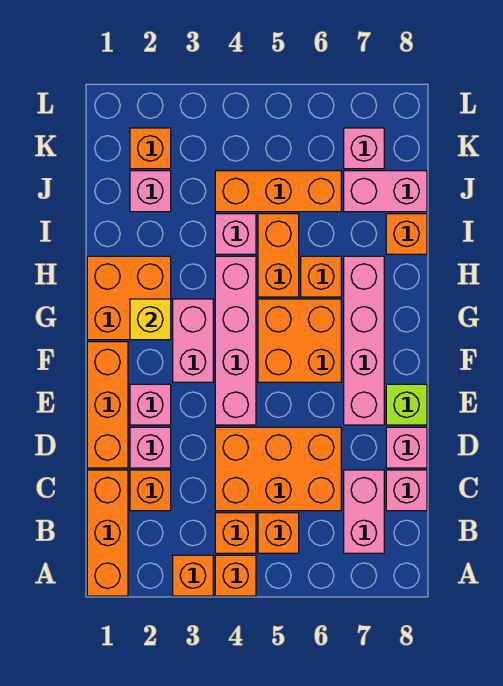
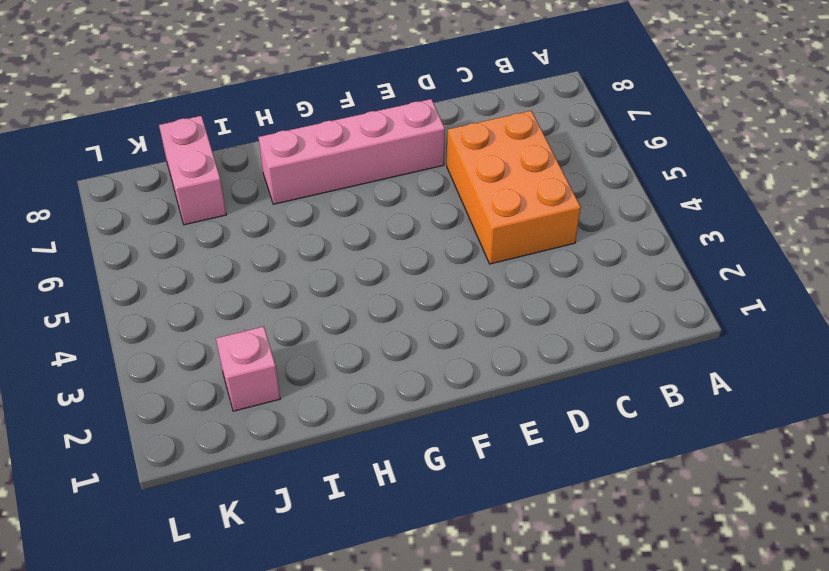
none -> orange 1x3 brick [87,470,128,596]
none -> orange 1x1 brick [173,555,213,596]
none -> orange 1x1 brick [215,555,256,596]

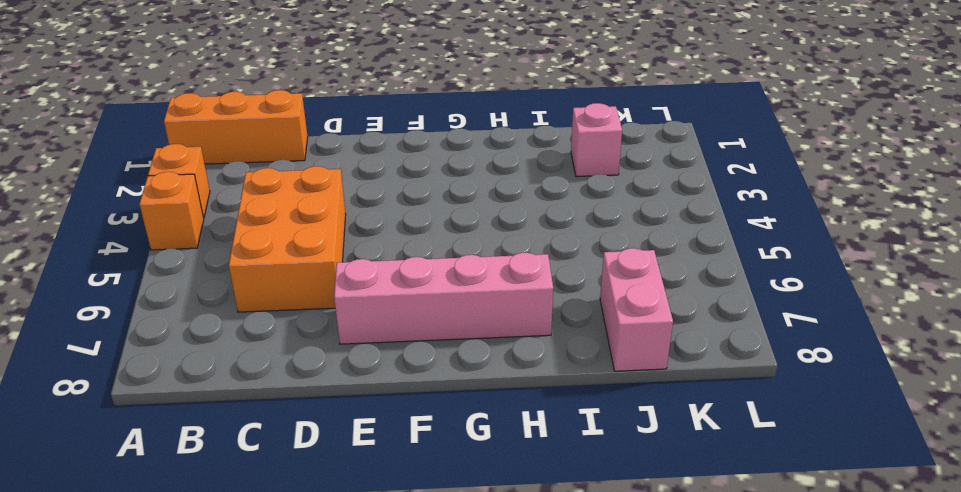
none -> orange 1x1 brick [215,513,256,553]
none -> orange 1x1 brick [258,513,299,553]
none -> pink 1x2 brick [344,470,384,553]

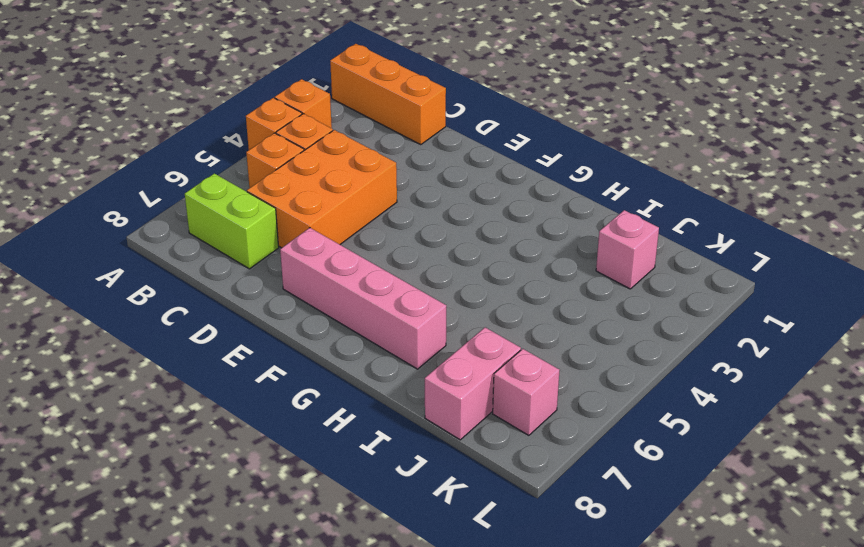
lime 1x2 brick [185,173,279,269] -> pink 1x2 brick [344,470,384,553]
none -> orange 1x1 brick [130,470,171,511]
none -> pink 1x1 brick [386,470,427,511]
none -> orange 1x3 brick [87,342,128,468]

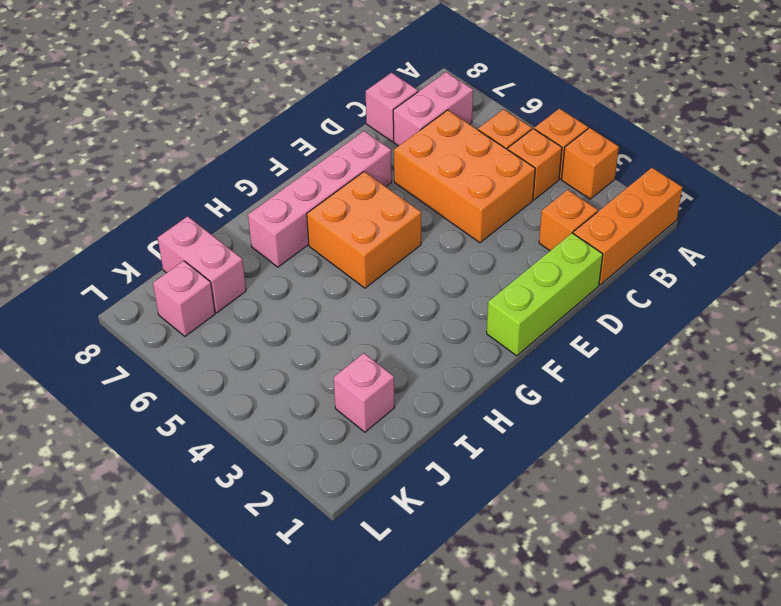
lime 1x3 brick [487,233,603,356] -> orange 1x3 brick [87,342,128,468]
none -> pink 1x1 brick [130,427,171,468]
none -> pink 1x1 brick [386,427,427,468]
none -> pink 1x1 brick [130,384,171,425]

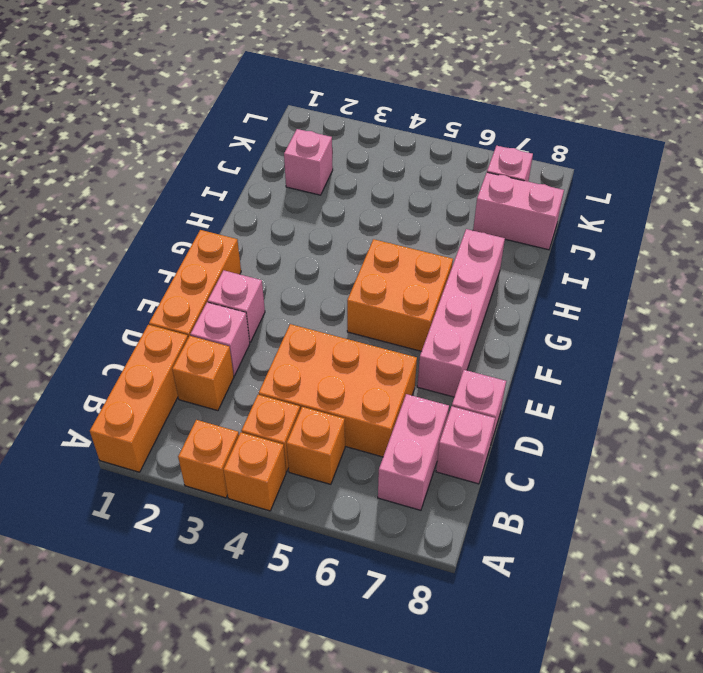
none -> pink 1x4 brick [215,256,256,425]
none -> lime 1x1 brick [386,384,427,425]
none -> pink 1x2 brick [173,299,213,382]

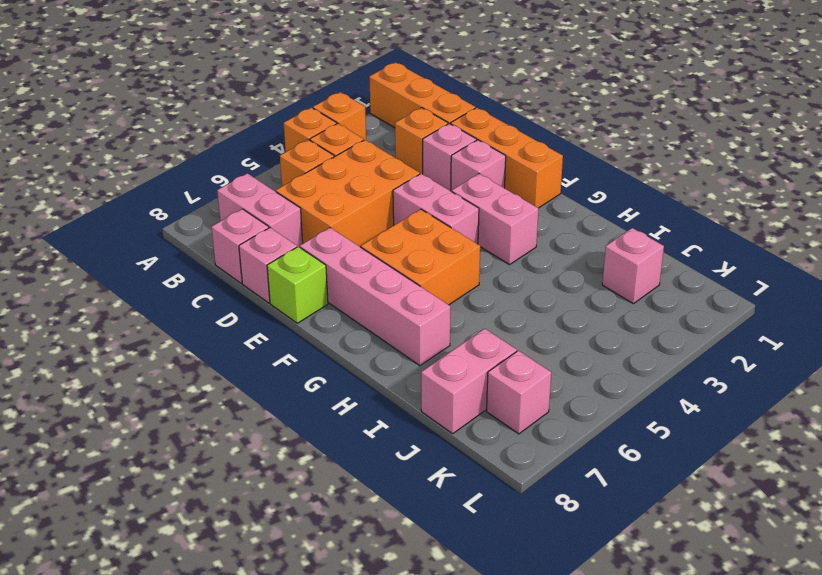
pink 1x2 brick [393,174,479,244] -> pink 1x4 brick [215,256,256,425]
none -> orange 2x2 brick [87,256,171,340]
none -> orange 1x2 brick [258,214,299,297]
none -> orange 1x1 brick [301,256,341,297]

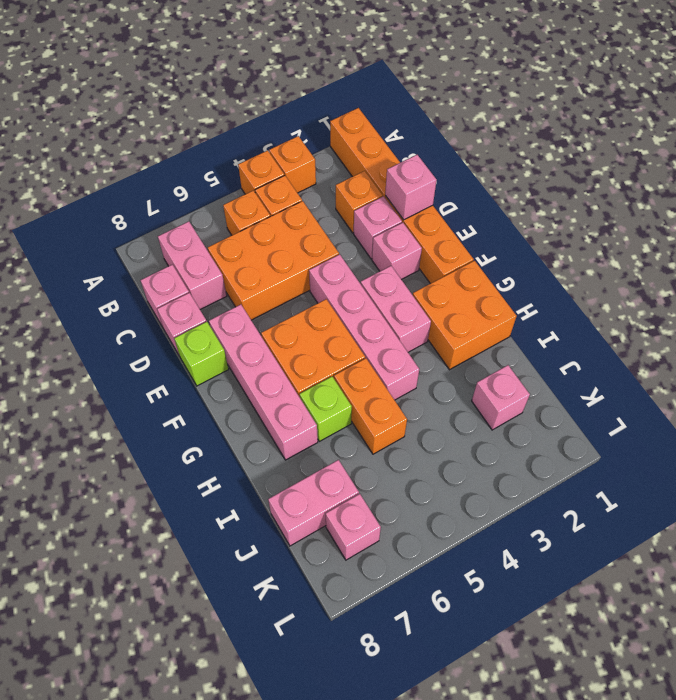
pink 1x1 brick [385,155,437,220] -> pink 1x1 brick moved to [215,214,256,254]
lime 1x1 brick [300,377,352,441] -> orange 1x1 brick [301,256,341,297]
none -> orange 1x1 brick [386,214,427,254]
none -> orange 1x3 brick [215,171,341,212]
none -> orange 1x1 brick [130,128,171,169]

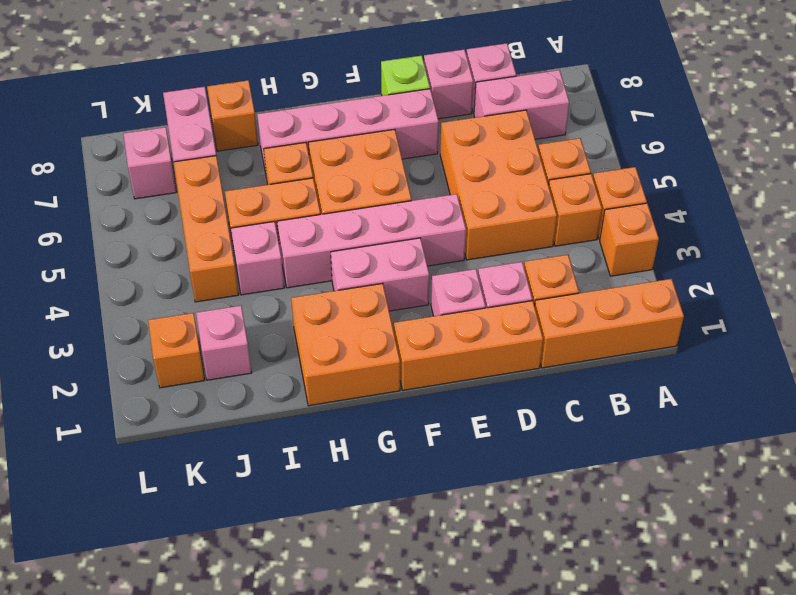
none -> yellow 1x1 brick [130,299,171,340]

